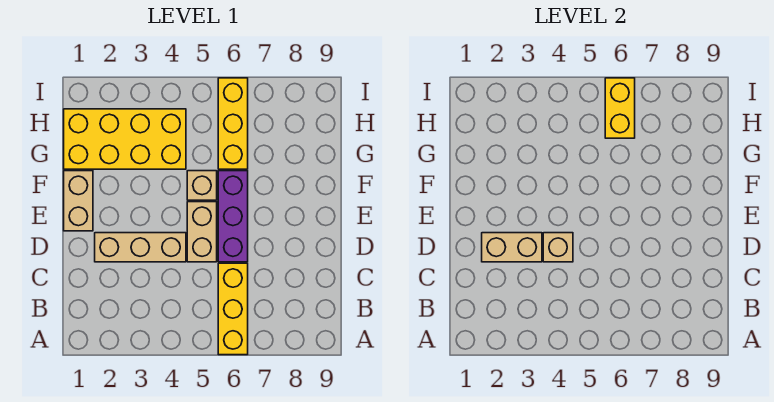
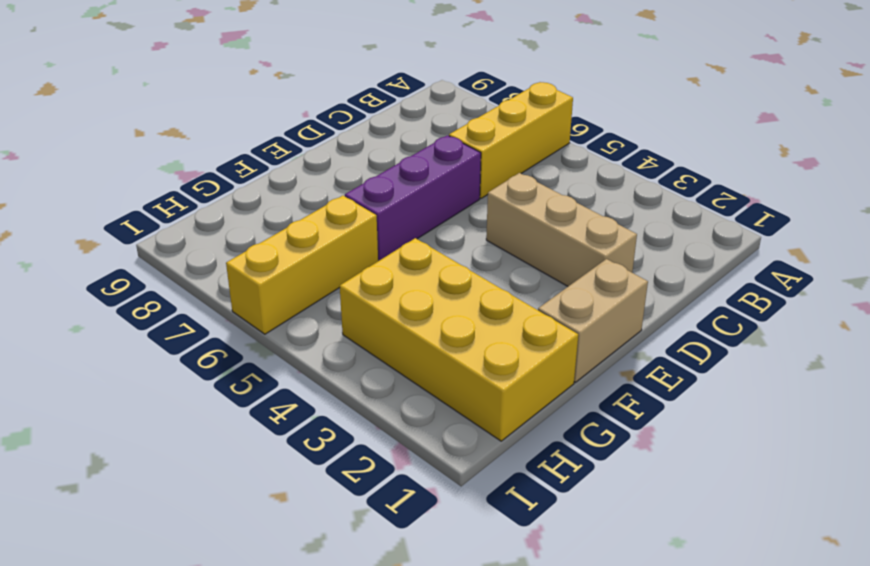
none -> tan 1x2 brick [187,202,217,262]
none -> tan 1x1 brick [187,171,217,200]

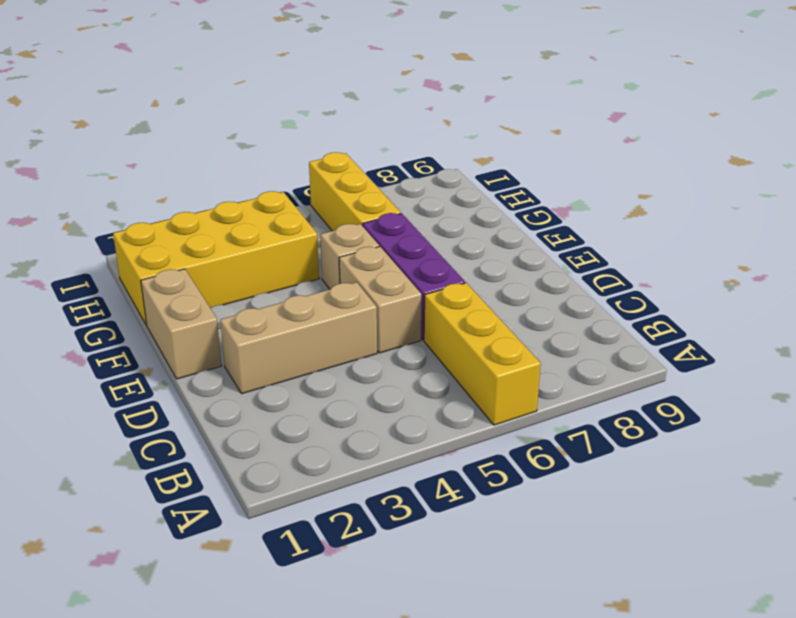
none -> tan 1x2 brick [482,233,542,262]
none -> tan 1x1 brick [543,233,573,262]

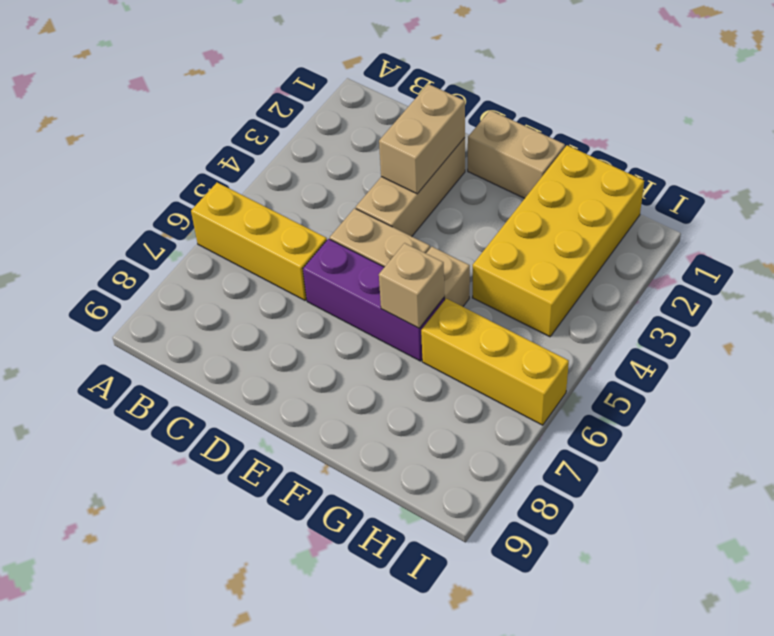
tan 1x1 brick [379,243,444,328] -> tan 1x1 brick moved to [543,233,573,262]
none -> yellow 1x2 brick [605,78,635,138]

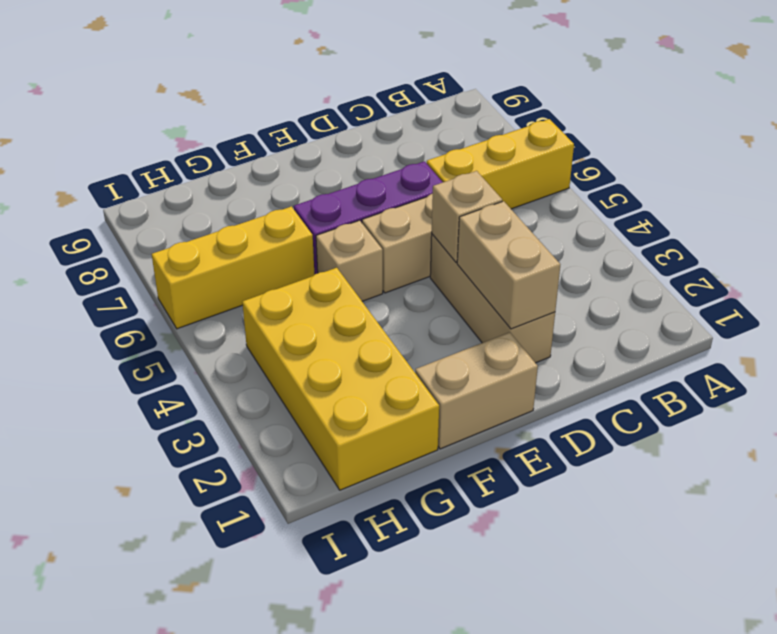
none -> yellow 1x2 brick [605,78,635,138]

